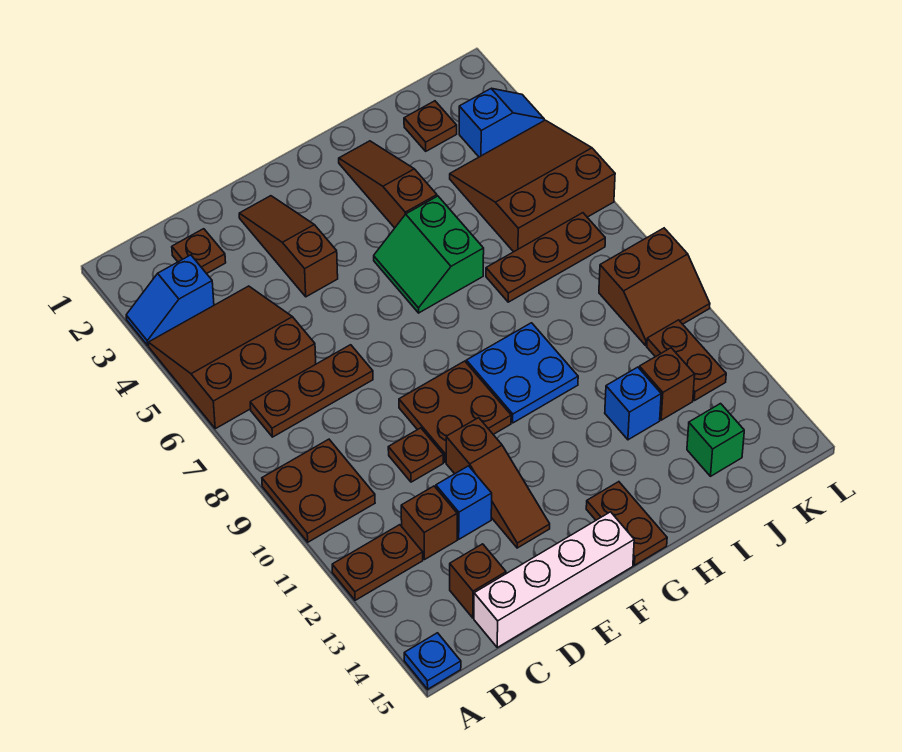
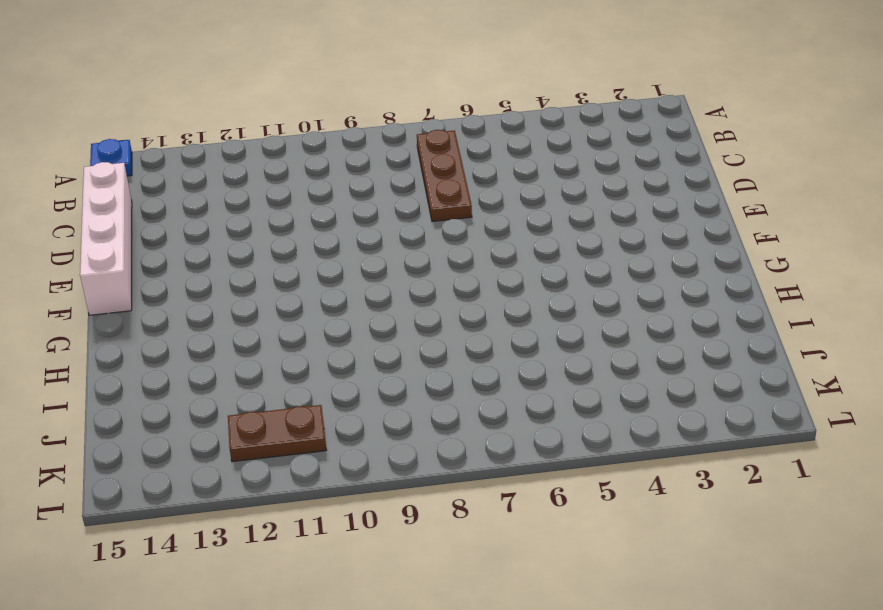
none -> blue 1x2 slope [126,255,214,346]
none -> brown 3x3 slope [148,286,316,429]
none -> brown 2x2 plate [262,439,375,542]

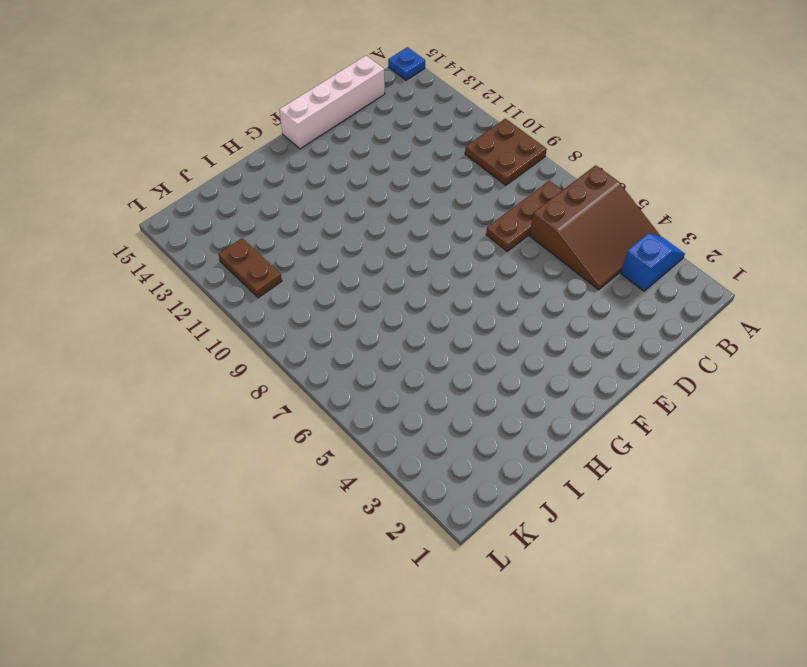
none -> brown 1x2 plate [332,525,423,600]
none -> brown 1x1 plate [172,229,226,274]
none -> brown 1x1 brick [401,486,457,560]

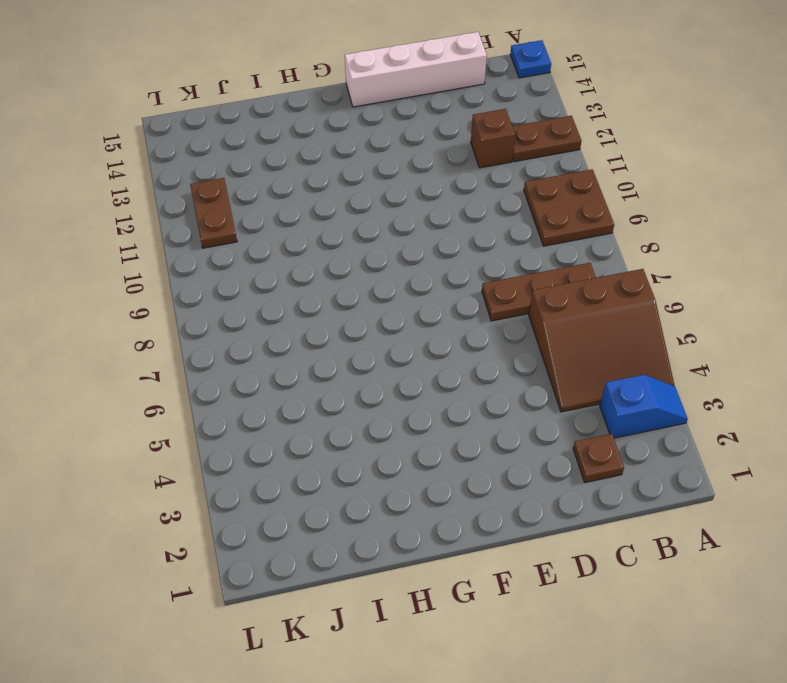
none -> brown 1x1 brick [450,544,506,618]
none -> brown 1x1 plate [388,428,443,482]
none -> blue 1x1 brick [436,466,492,539]

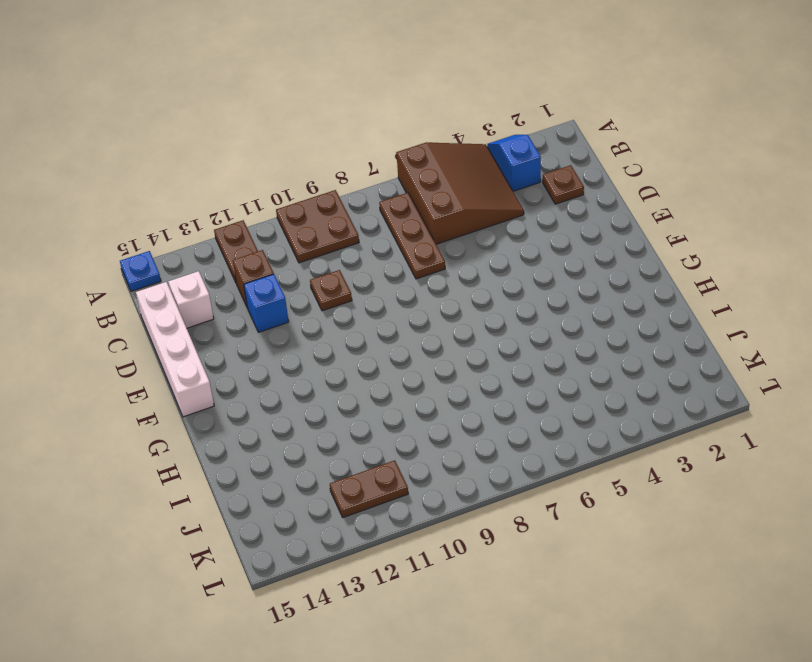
white 1x1 brick [168,271,214,328] -> brown 1x1 brick [450,544,506,618]
none -> brown 1x3 slope [239,196,338,297]
none -> brown 2x2 plate [399,361,511,462]
none -> brown 1x3 slope [446,418,550,548]

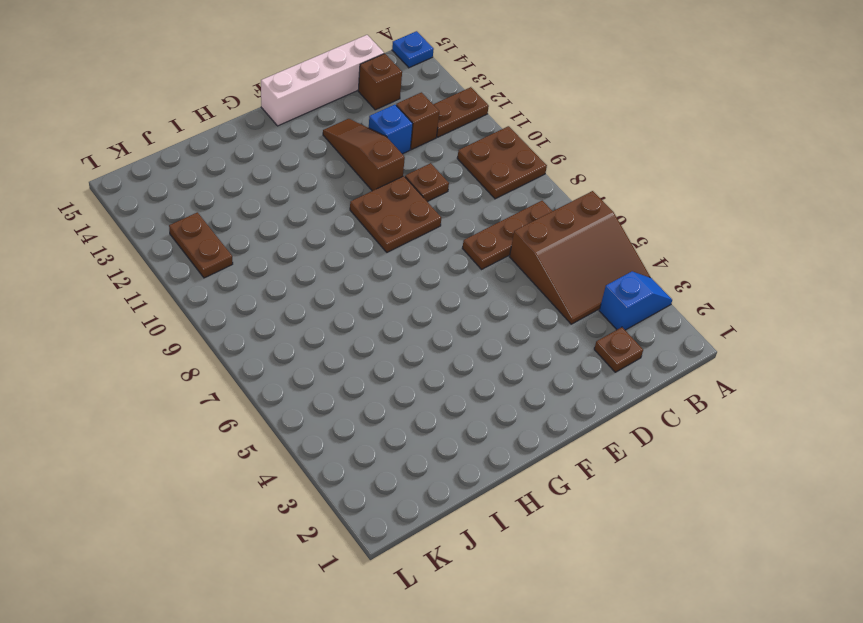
none -> brown 1x3 slope [239,196,338,297]
none -> green 2x2 slope [374,196,484,313]
none -> blue 2x2 plate [466,323,578,423]

